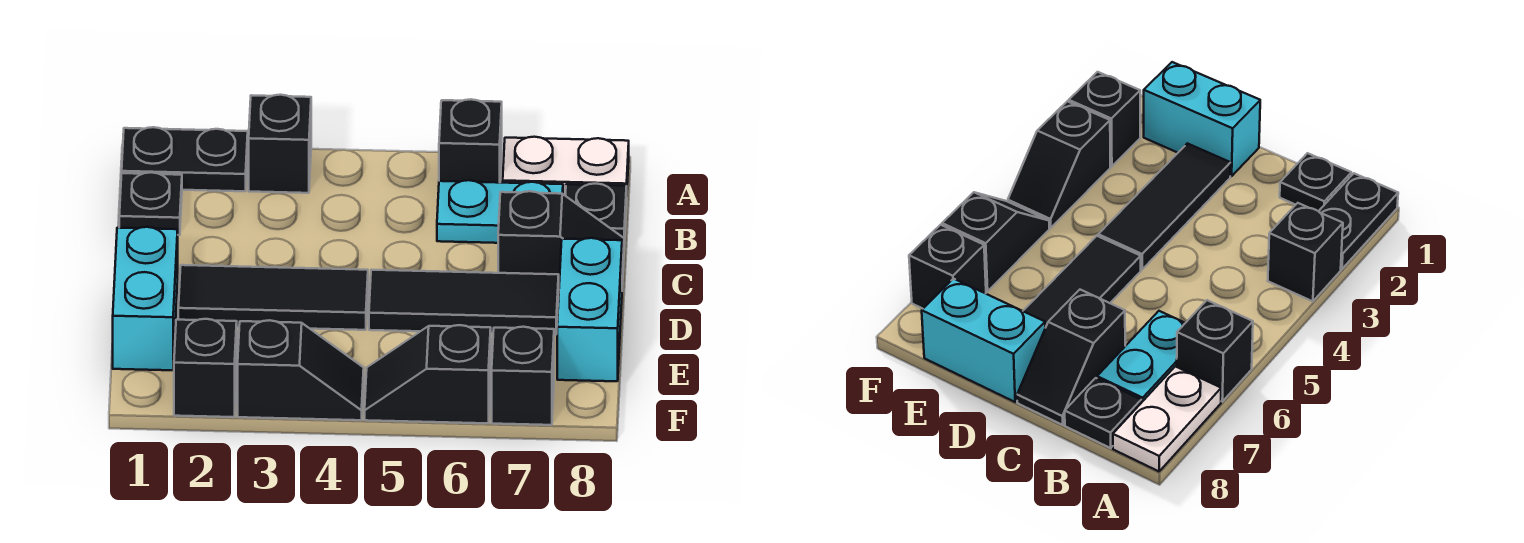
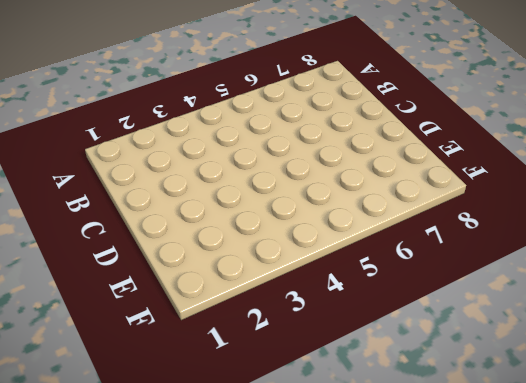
none -> black 1x2 plate [122,127,248,191]
none -> black 1x1 brick [249,95,311,193]
none -> black 1x1 brick [439,99,502,183]

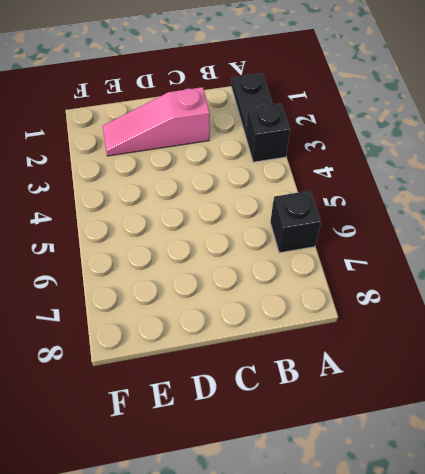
pink 1x3 slope [103,87,210,156] -> black 1x3 tile [178,265,368,330]
none -> white 1x2 plate [503,137,629,196]
none -> black 1x1 plate [119,172,182,235]
none -> cyan 1x2 plate [437,180,563,243]

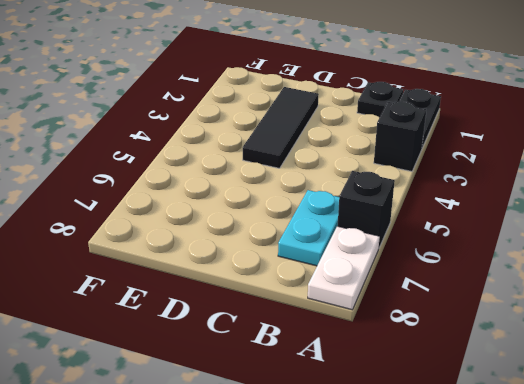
none -> black 1x1 plate [566,184,627,244]
none -> black 1x2 slope [498,191,624,284]
none -> cyan 1x2 brick [113,227,178,370]

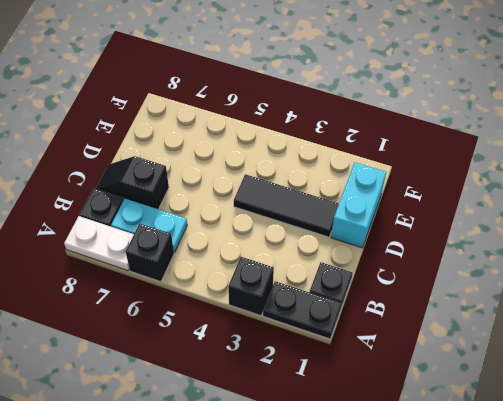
none -> black 1x3 tile [369,270,559,335]
none -> cyan 1x2 brick [557,238,622,381]
none -> black 1x1 brick [174,319,237,417]

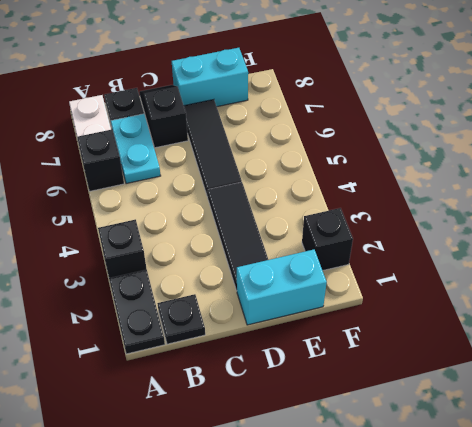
none -> black 1x2 slope [238,320,364,420]
none -> black 1x2 slope [365,325,491,423]
none -> black 1x1 brick [492,327,554,425]

